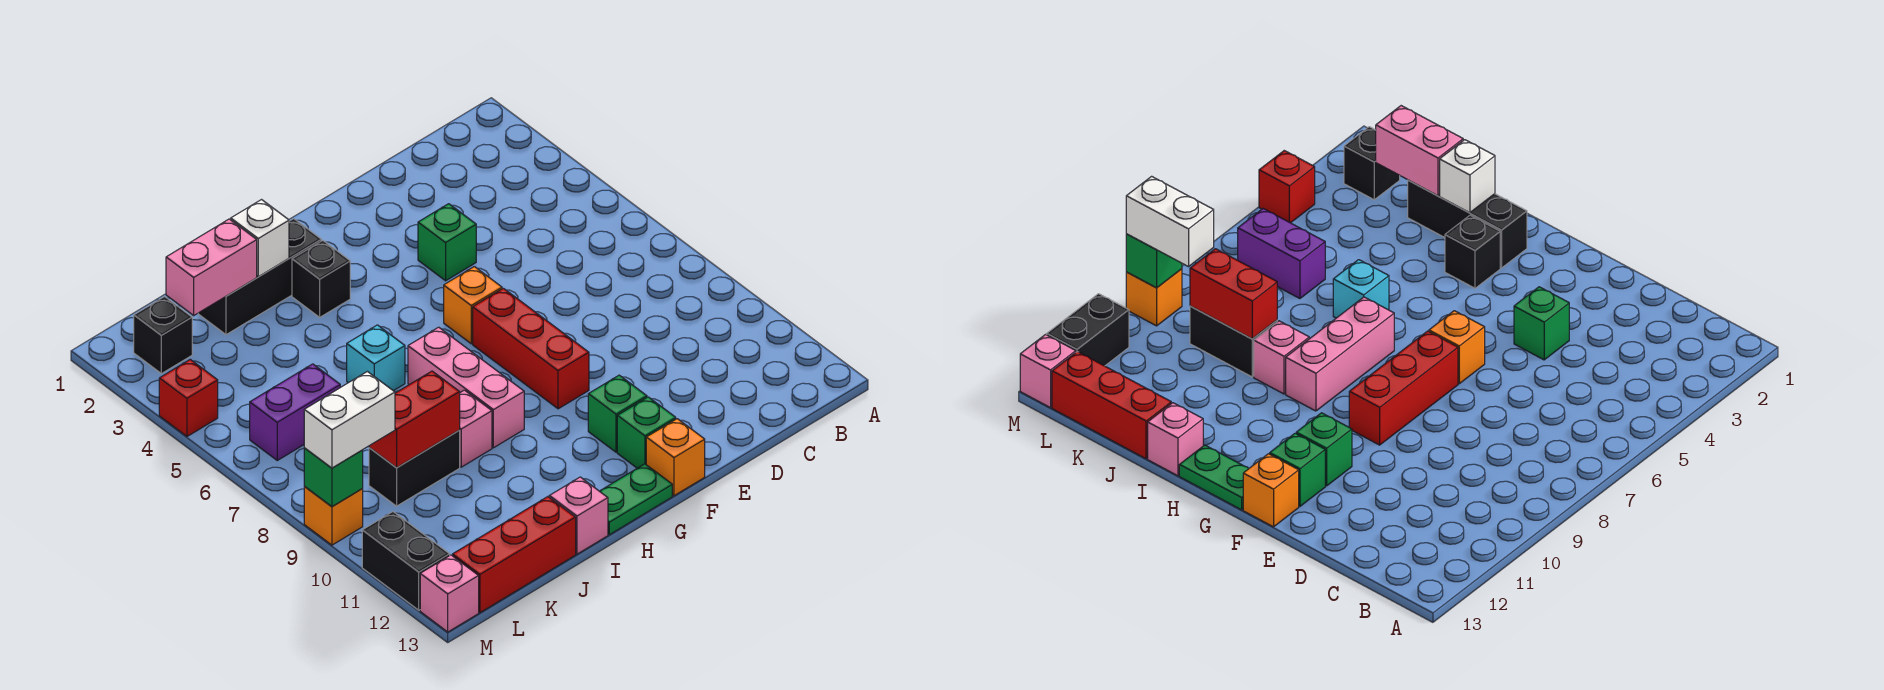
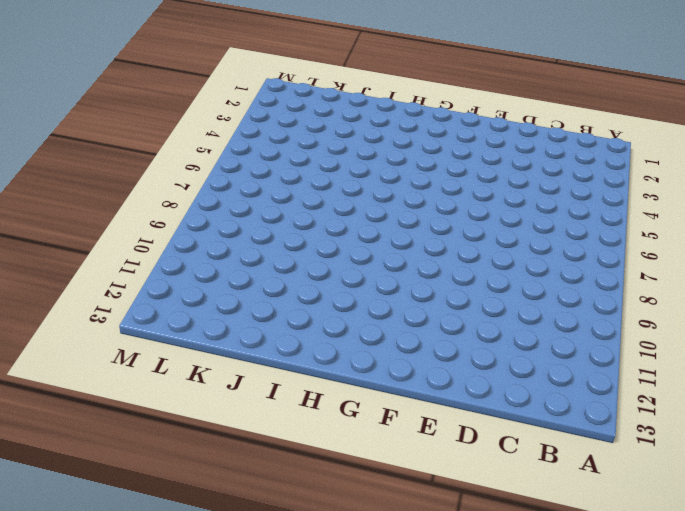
none -> green 1x1 brick [418,204,476,281]
none -> orange 1x1 brick [444,267,502,344]
none -> red 1x3 brick [473,288,589,409]

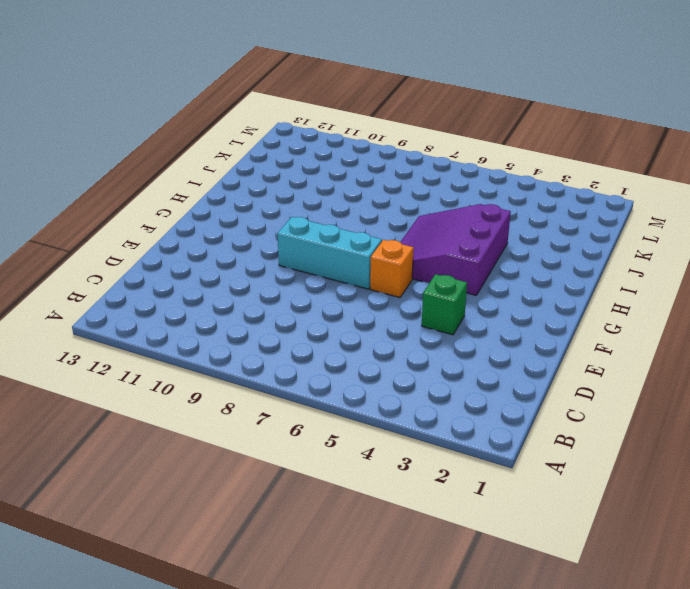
cyan 1x3 brick [278,217,382,289] -> red 1x3 brick [473,288,589,409]
purple 3x3 slope [401,204,511,295] -> cyan 1x1 brick [347,325,405,391]
none -> green 1x1 brick [588,375,647,452]
none -> green 1x1 brick [617,397,676,468]
none -> orange 1x1 brick [646,419,705,496]

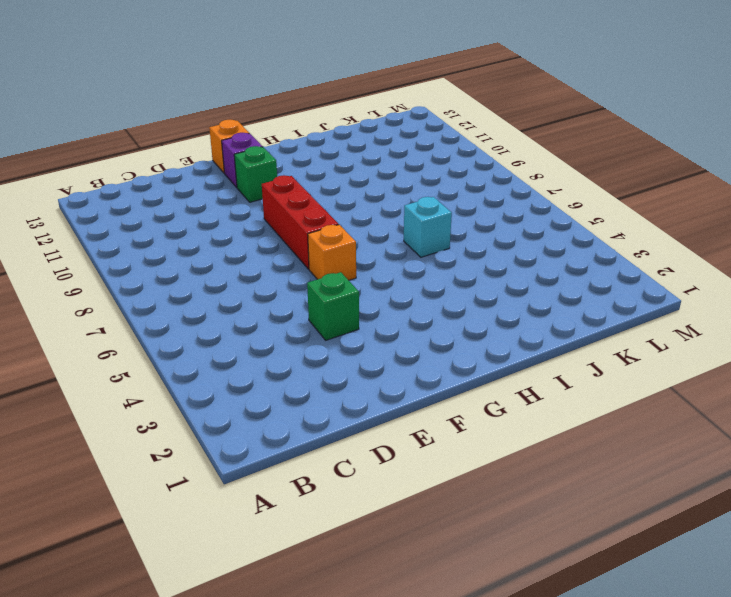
purple 1x1 brick [222,133,263,187] -> green 1x1 brick [617,397,676,468]
none -> green 1x2 plate [600,464,672,535]
none -> black 1x3 brick [198,219,321,335]
none -> black 1x1 brick [292,240,350,317]

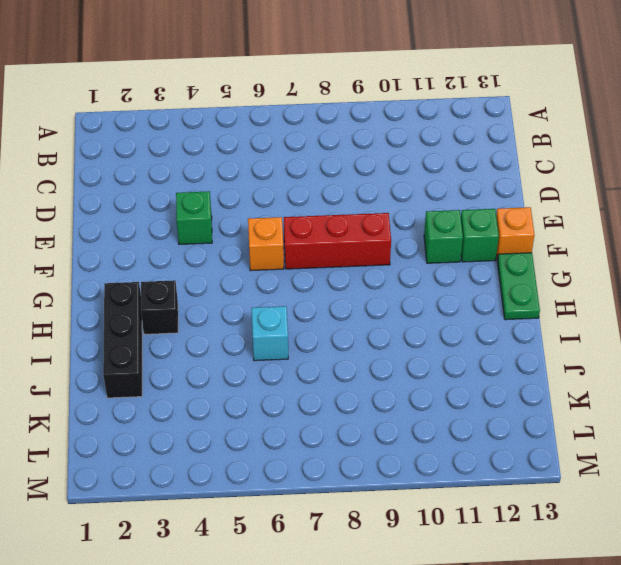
none -> pink 1x3 brick [408,327,524,448]
none -> pink 1x1 brick [460,390,492,467]
none -> pink 1x1 brick [549,477,608,554]

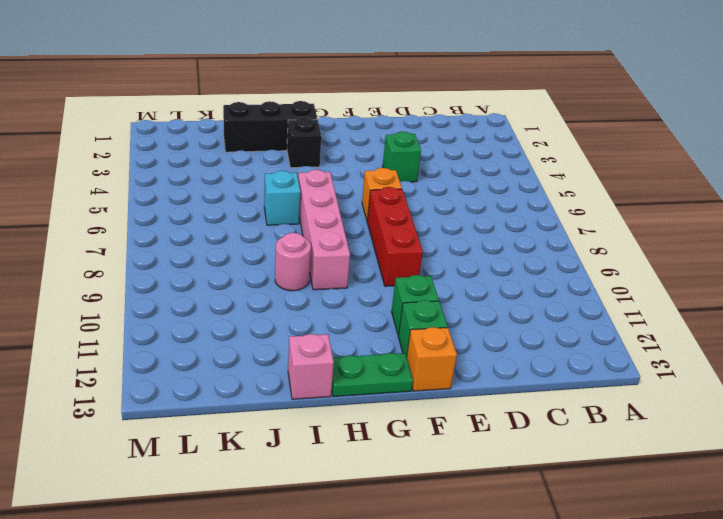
pink 1x4 brick [298,170,350,290] -> pink 1x3 brick [408,327,524,448]
pink 1x1 round brick [275,233,311,291] -> pink 1x1 brick [460,390,492,467]
none -> black 1x2 brick [369,430,460,506]
none -> red 1x3 brick [453,497,576,613]
none -> purple 1x2 brick [250,364,340,460]

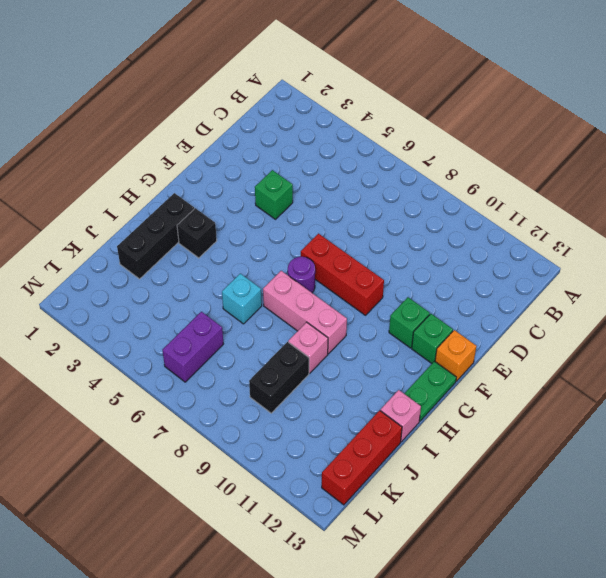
purple 1x1 round brick [288,257,315,293] -> none
none -> orange 1x1 brick [444,267,502,344]
none -> black 1x1 brick [134,297,192,374]
none -> red 1x1 brick [159,360,218,436]

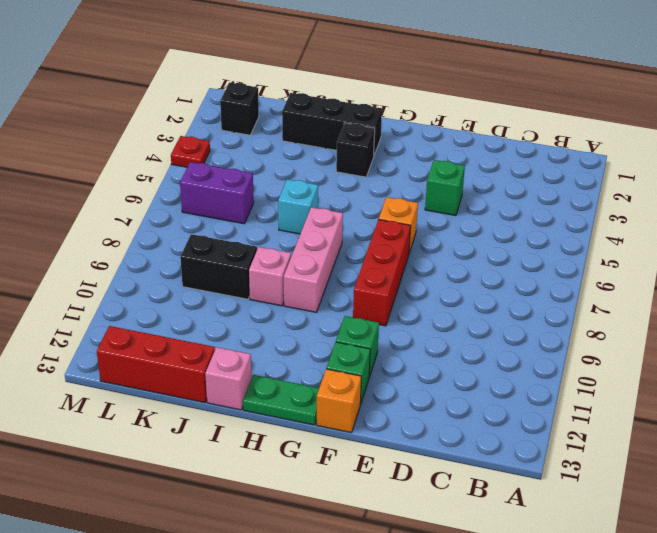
red 1x1 plate [171,136,210,167] -> red 1x1 brick [159,360,218,436]
none -> orange 1x1 brick [304,486,363,545]
none -> black 1x2 brick [362,512,450,610]
none -> pink 1x1 brick [420,555,479,632]

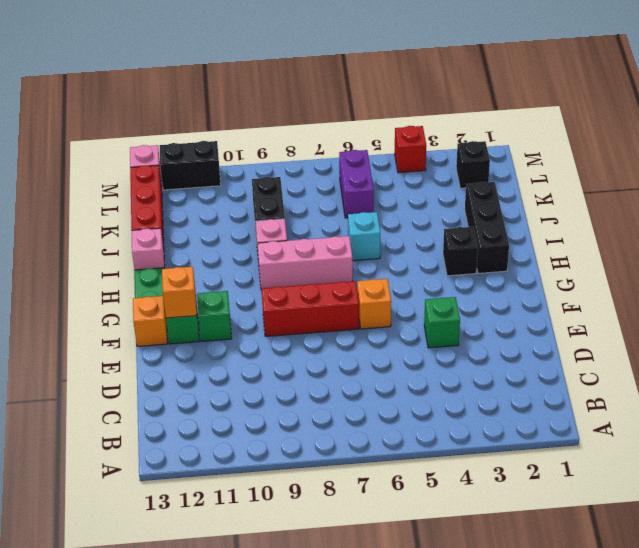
orange 1x1 brick [162,267,197,318] -> orange 1x1 brick moved to [304,486,363,545]
none -> white 1x1 brick [231,200,289,277]
none -> pink 1x2 brick [166,219,257,315]
none -> red 1x2 brick [369,371,460,468]

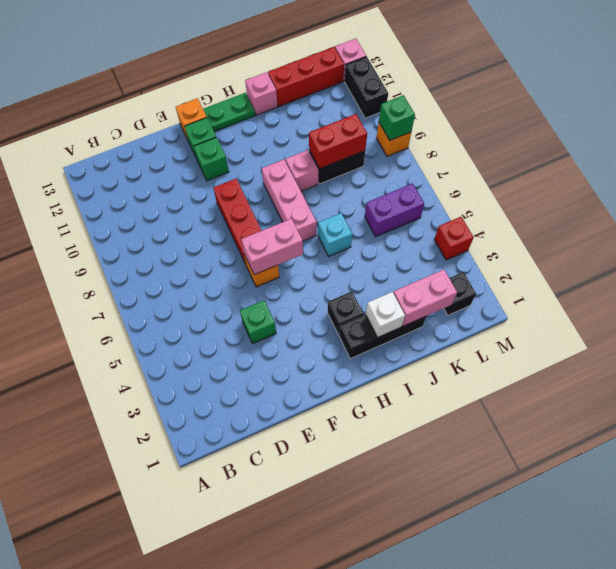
pink 1x2 brick [241,219,303,275] -> none
none -> white 1x2 brick [304,371,395,468]

